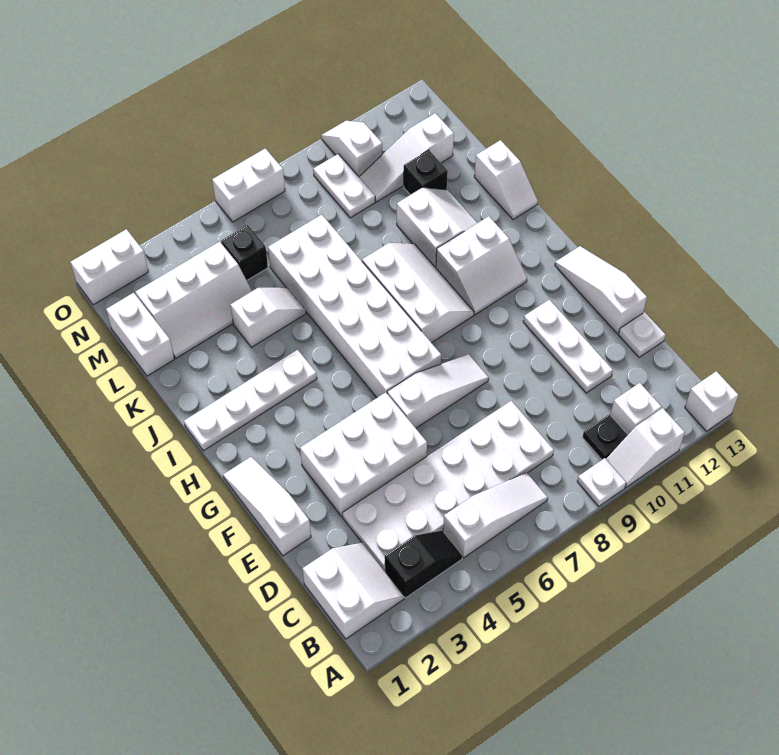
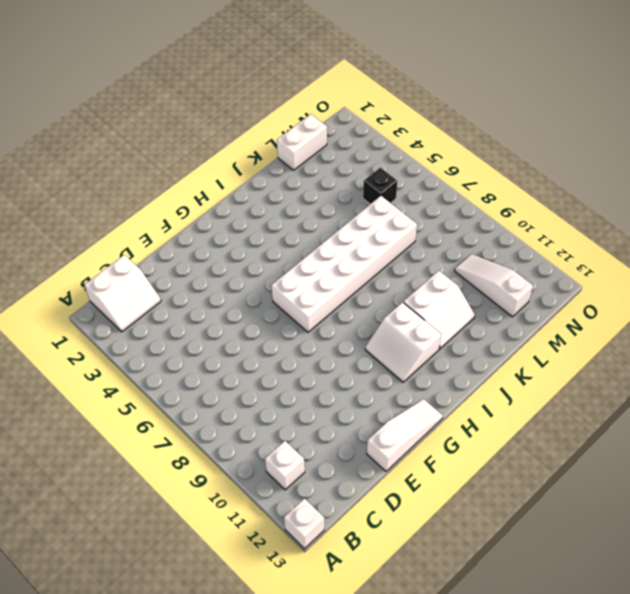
none -> white 1x1 plate [577,458,626,506]
none -> white 1x2 slope [606,408,685,487]
none -> black 1x2 slope [385,530,463,598]
none -> white 1x3 slope [443,473,548,558]

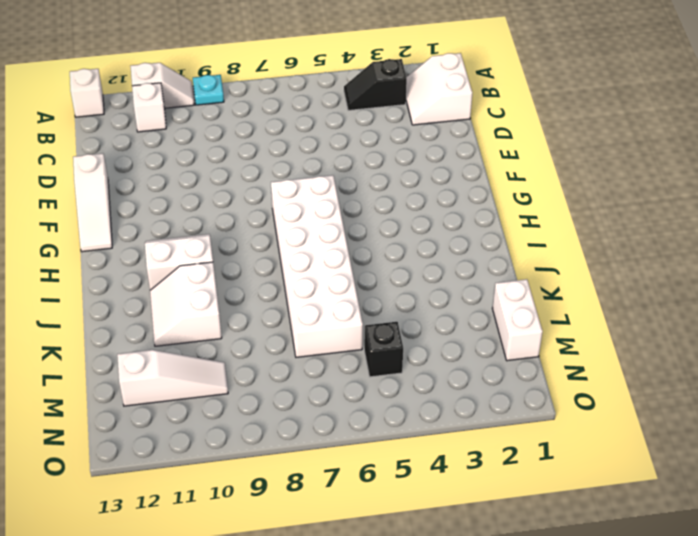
cyan 1x1 plate [193,75,224,105] -> white 1x1 plate [577,458,626,506]
none -> white 1x3 slope [443,473,548,558]
none -> black 1x1 plate [582,414,628,460]
none -> white 2x6 plate [342,401,554,570]
none -> white 1x3 plate [523,300,613,393]

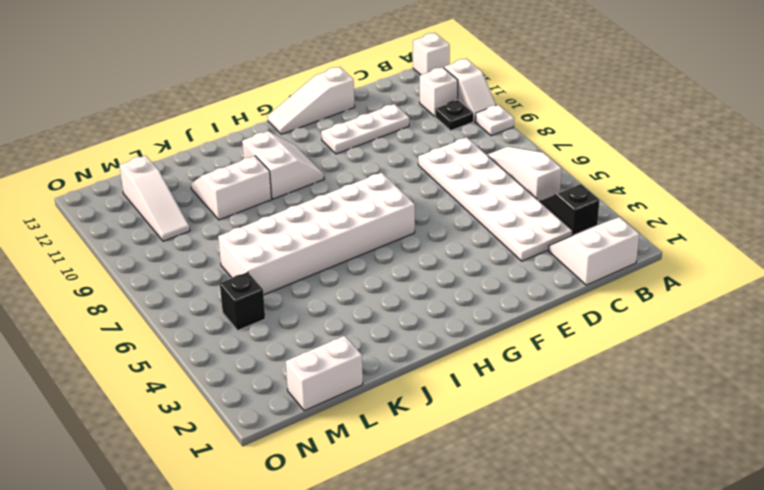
none -> white 1x1 plate [618,312,666,357]
none -> white 1x3 slope [223,457,311,556]
none -> white 2x3 brick [300,392,427,516]
none -> white 1x3 slope [387,354,489,428]

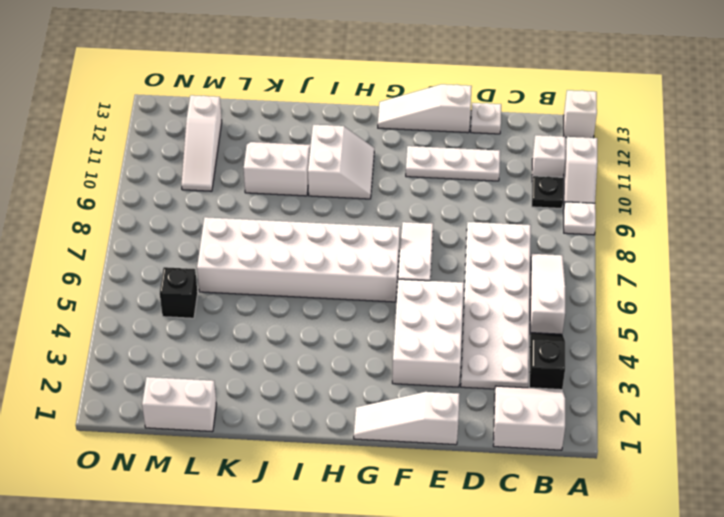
none -> white 2x3 slope [362,243,474,343]
none -> white 1x4 plate [184,350,317,451]
none -> white 1x2 slope [474,140,538,219]
none -> white 1x2 slope [230,288,306,347]

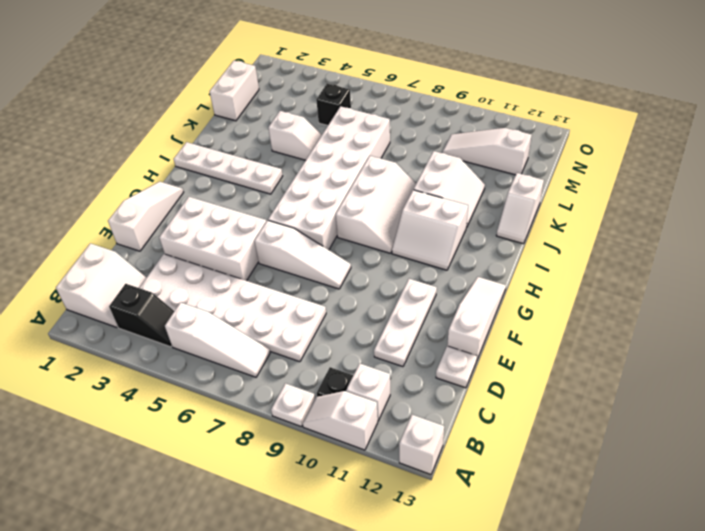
none -> white 2x3 slope [135,242,252,358]
none -> black 1x1 brick [404,150,448,195]
none -> white 1x2 plate [313,154,375,218]
none -> white 1x2 slope [321,121,382,177]

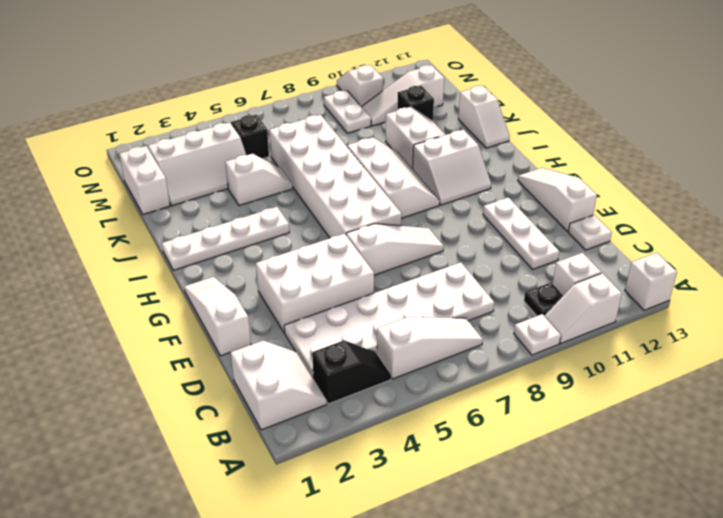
none -> white 1x2 brick [71,229,148,305]
none -> white 1x2 brick [212,148,285,222]

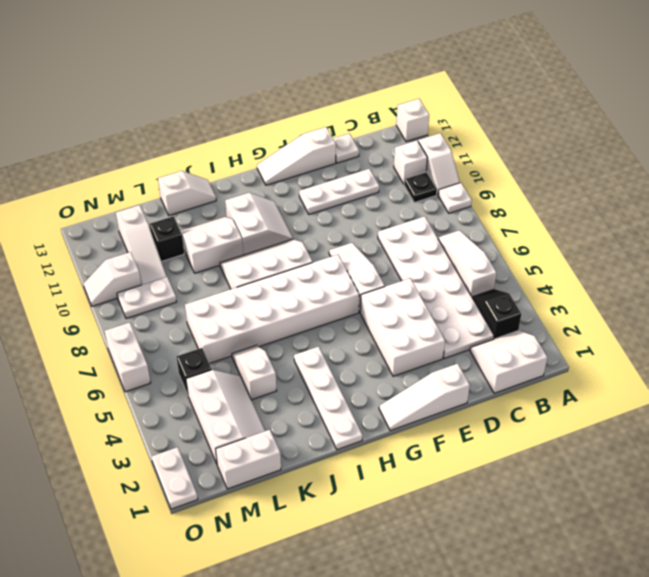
white 1x2 plate [151,447,198,509] -> white 1x2 brick [71,229,148,305]

